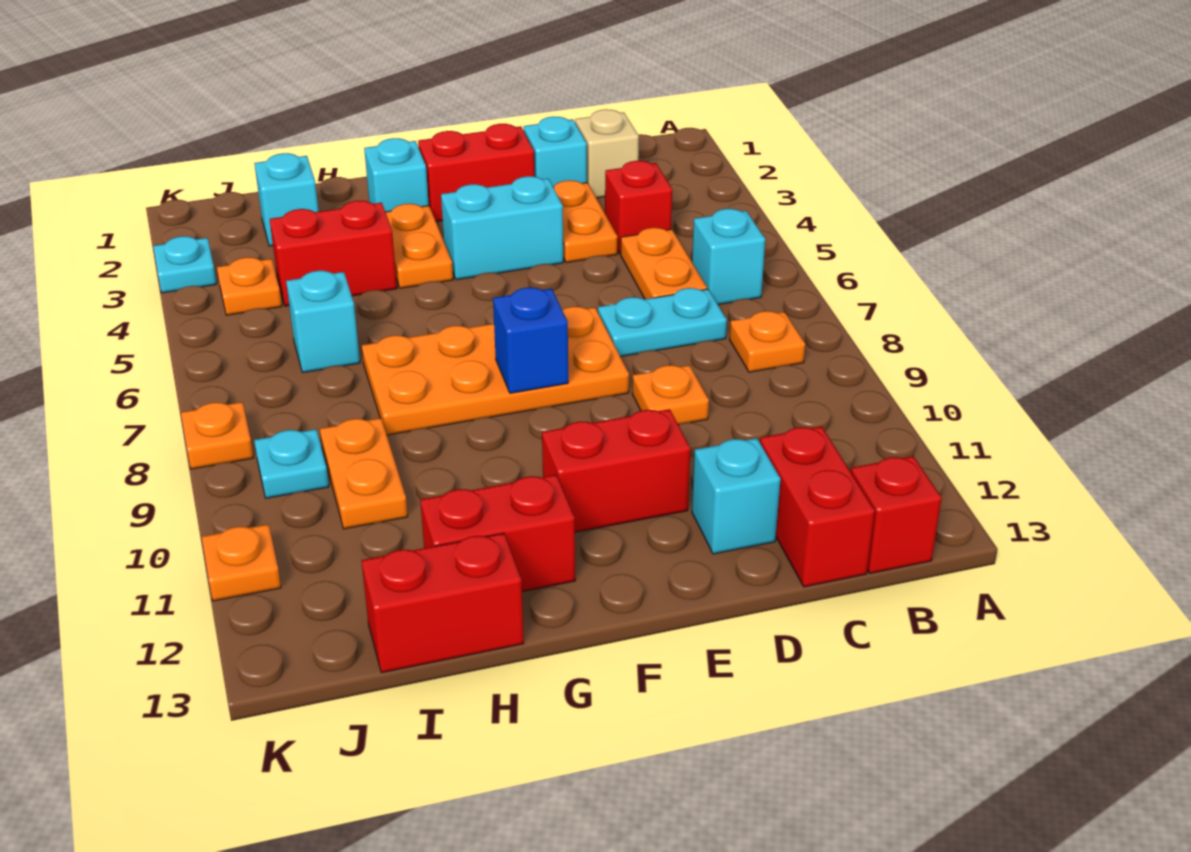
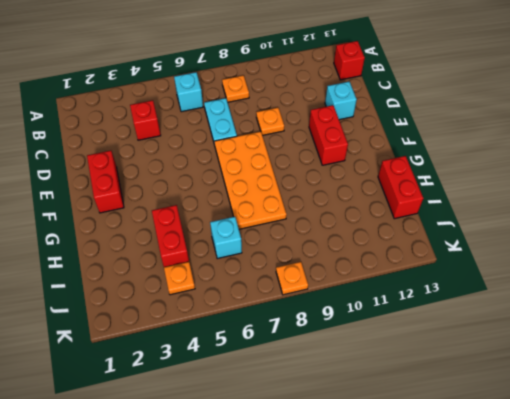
none -> tan 1x1 brick [575,109,639,198]
none -> orange 1x2 plate [621,228,707,299]
none -> red 1x2 brick [760,426,875,587]
none -> cyan 1x1 brick [524,116,587,187]

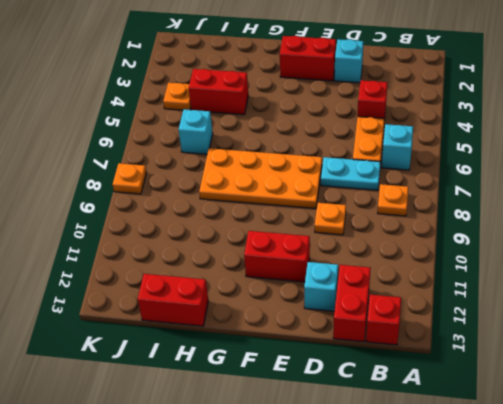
none -> tan 1x1 brick [575,109,639,198]
none -> orange 1x2 plate [553,180,618,263]
none -> cyan 1x2 brick [441,176,563,280]
none -> cyan 1x1 brick [364,138,429,212]

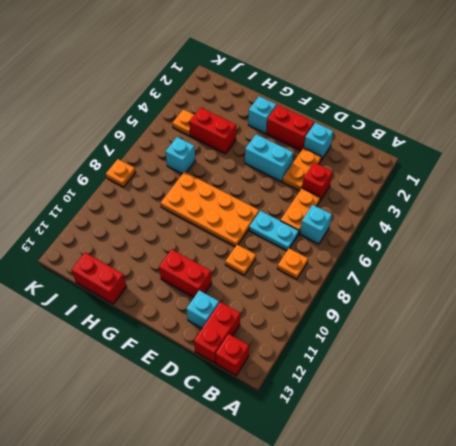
none -> tan 1x1 brick [575,109,639,198]
none -> orange 1x2 plate [385,204,453,288]
none -> red 1x2 brick [420,475,575,591]
none -> cyan 1x1 brick [254,153,319,246]

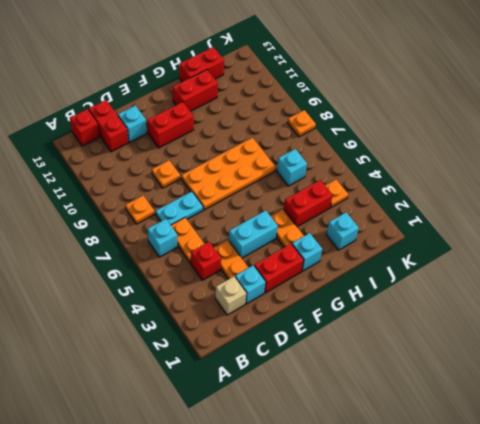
none -> orange 1x2 plate [320,418,408,529]
none -> cyan 1x1 plate [254,429,329,498]
none -> cyan 1x1 plate [153,236,217,293]
none -> orange 1x1 plate [202,524,281,601]

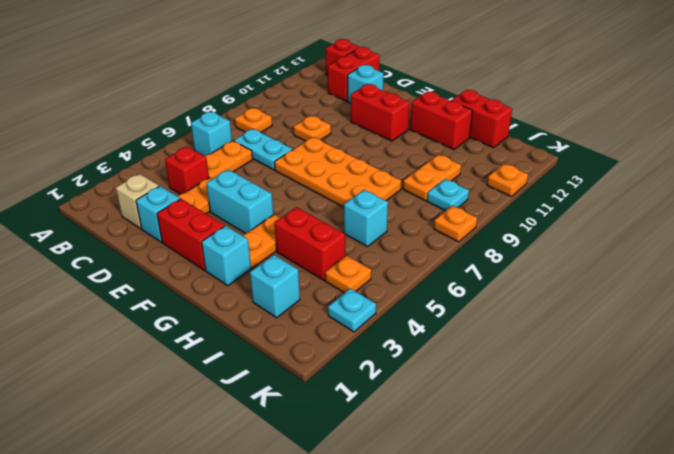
none -> blue 1x1 brick [493,287,568,393]

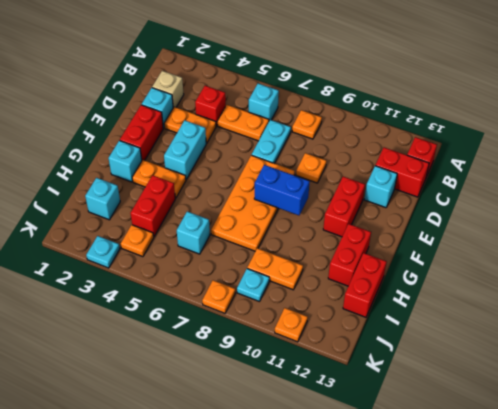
blue 1x2 brick [254,165,310,215] -> blue 1x1 brick [493,287,568,393]

